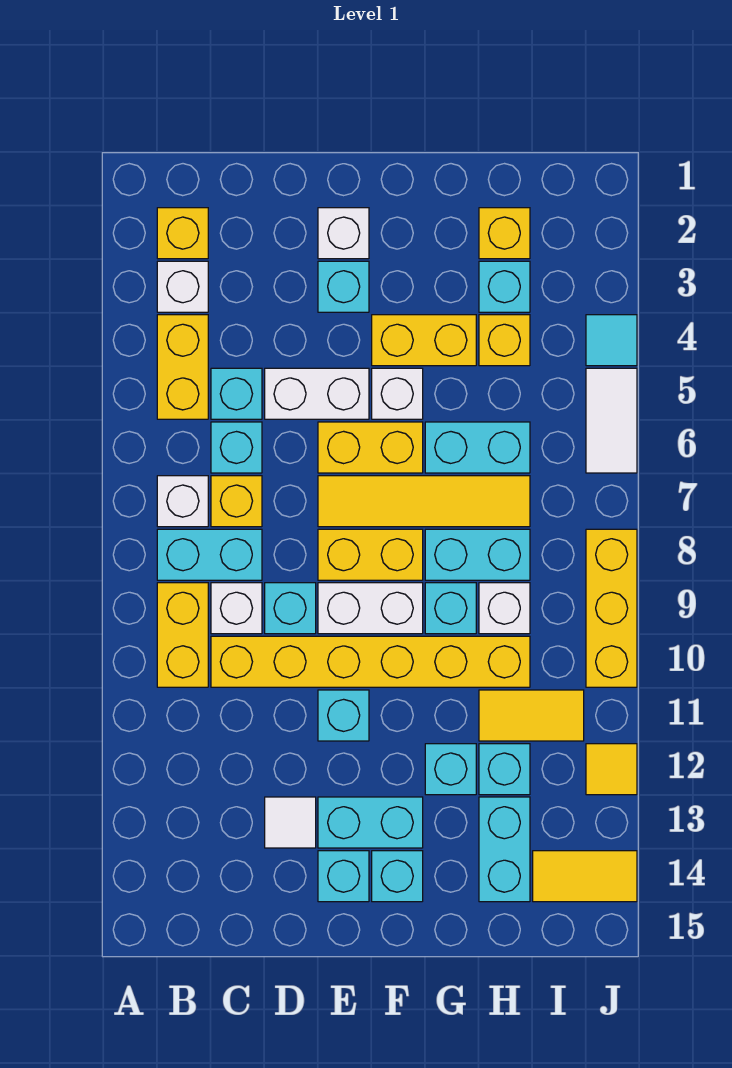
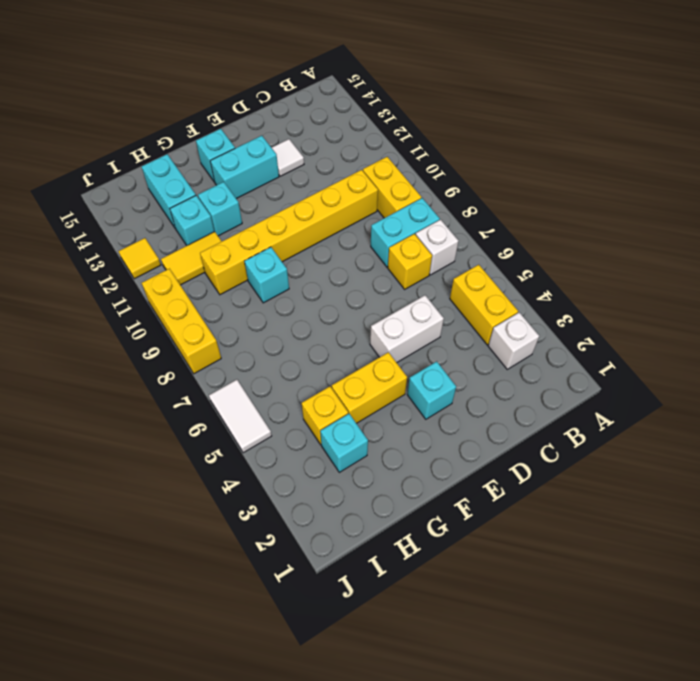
none -> yellow 1x1 brick [157,208,208,259]
none -> cyan 1x1 brick [211,368,262,419]
none -> cyan 1x1 brick [211,422,262,473]
none -> white 1x1 brick [211,583,262,634]

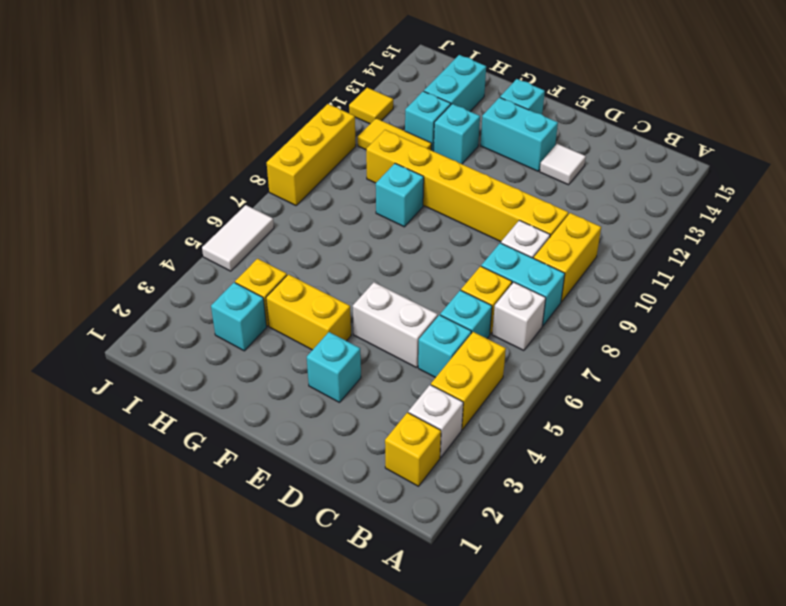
none -> cyan 1x1 brick [265,583,316,634]
none -> white 1x1 brick [318,208,369,259]
none -> yellow 1x2 brick [318,422,423,473]
none -> yellow 1x4 tile [318,476,530,527]

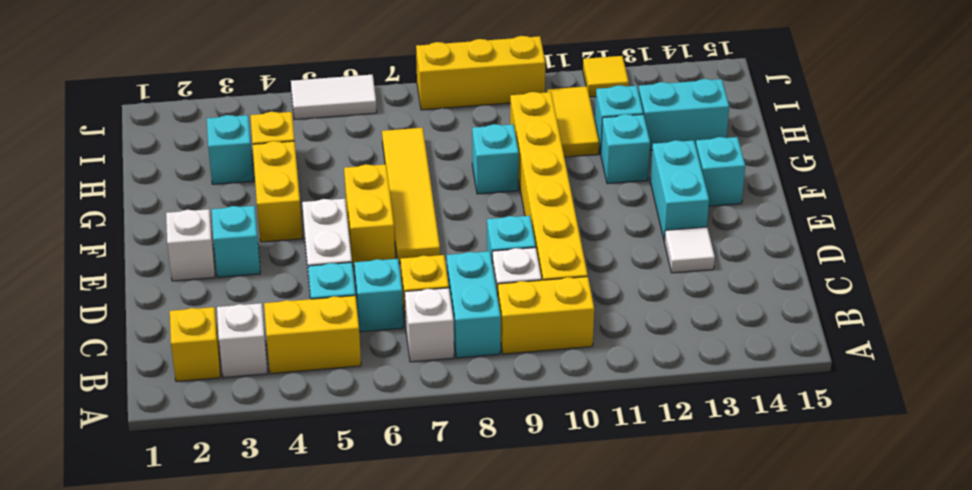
none -> yellow 1x2 brick [318,529,423,580]
none -> white 1x2 brick [318,583,423,634]
none -> cyan 1x1 brick [318,690,369,741]
none -> cyan 1x1 brick [318,851,369,902]

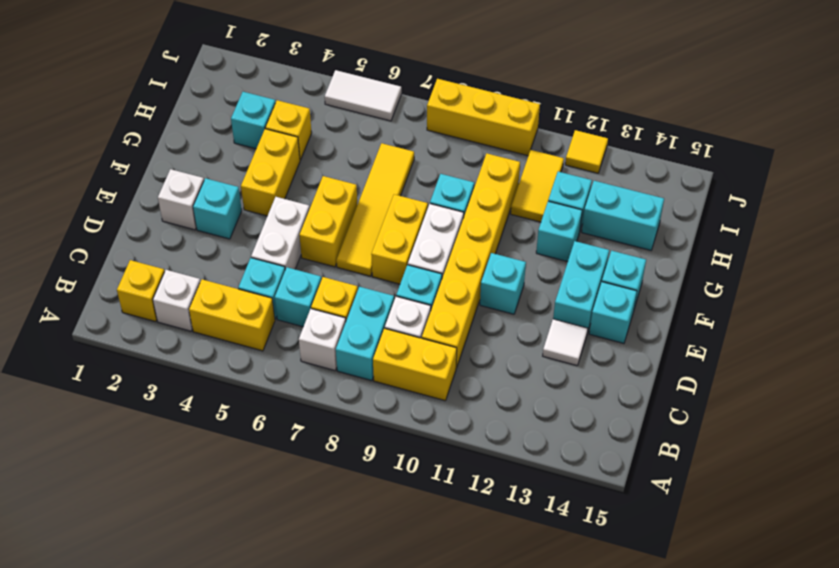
none -> white 1x1 brick [372,368,423,419]
none -> cyan 1x2 brick [425,422,530,473]
none -> cyan 1x2 brick [425,529,530,580]
none -> yellow 1x1 brick [479,208,530,259]

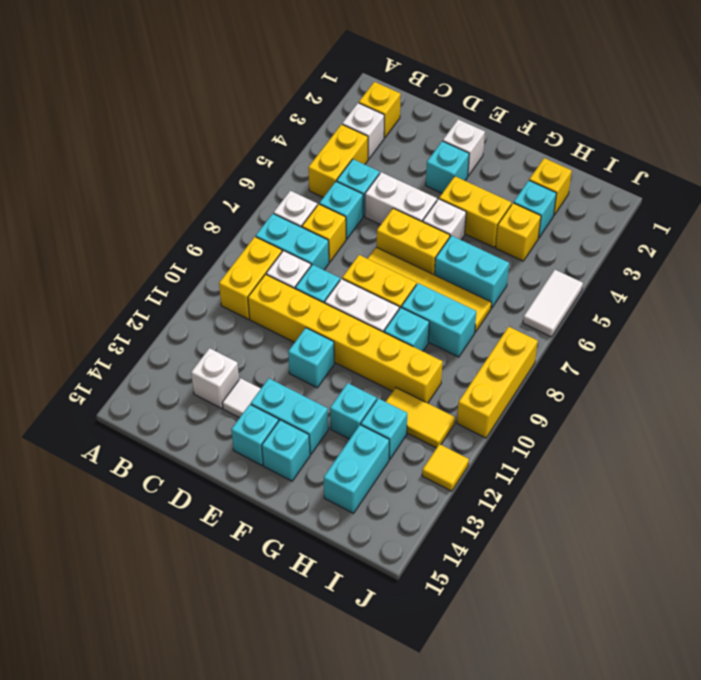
white 1x1 brick [191,348,239,408] -> white 1x1 brick moved to [479,583,530,634]
none -> yellow 1x2 tile [533,851,637,902]
none -> cyan 1x1 tile [586,315,637,366]

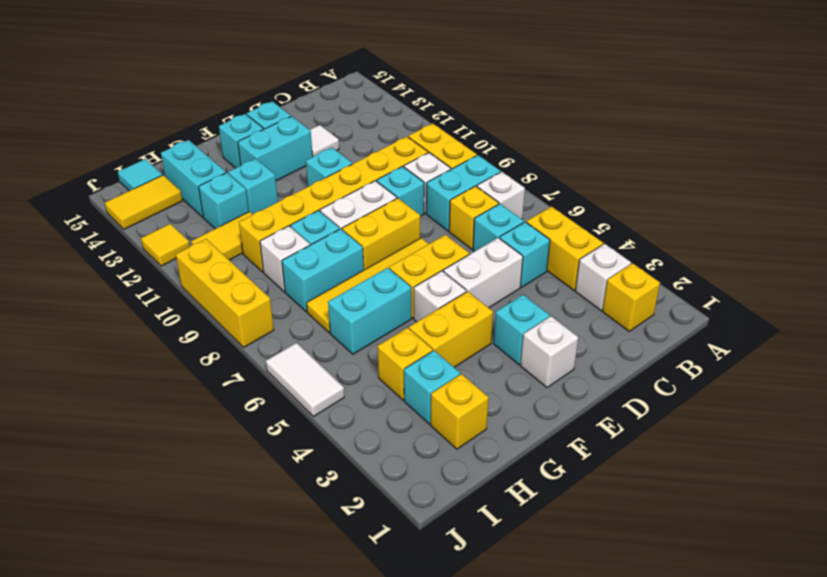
cyan 1x1 tile [118,159,162,191] -> cyan 1x1 tile moved to [586,315,637,366]

